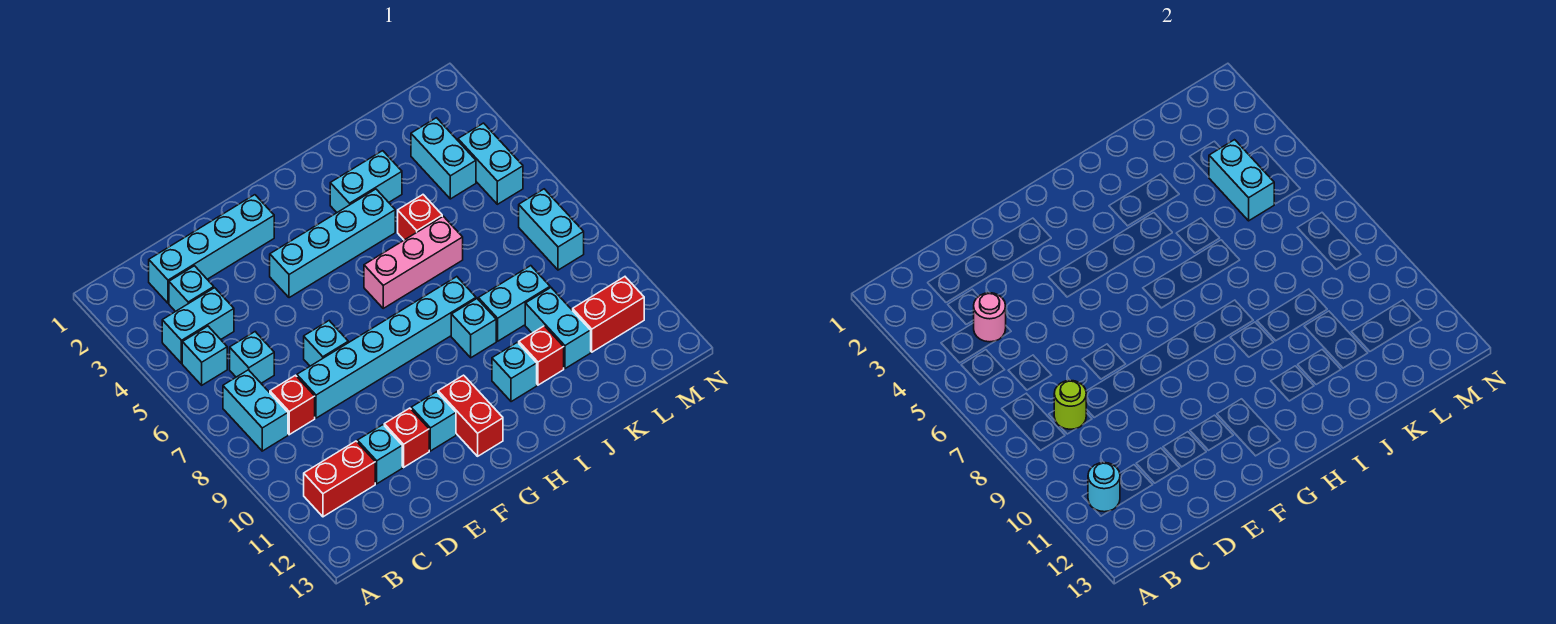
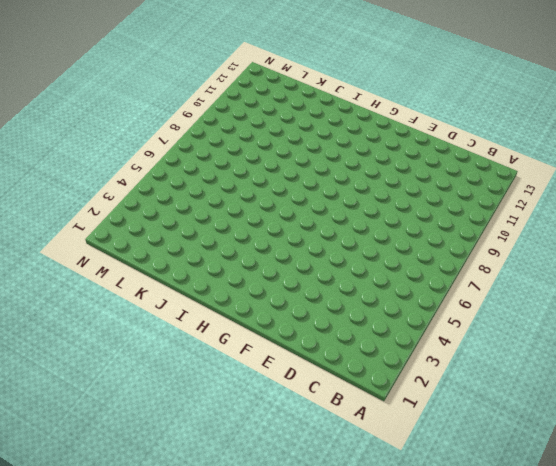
none -> cyan 1x2 brick [162,288,234,364]
none -> cyan 1x1 brick [182,326,227,385]
none -> cyan 1x2 brick [223,370,288,451]
none -> red 1x2 brick [304,441,375,517]

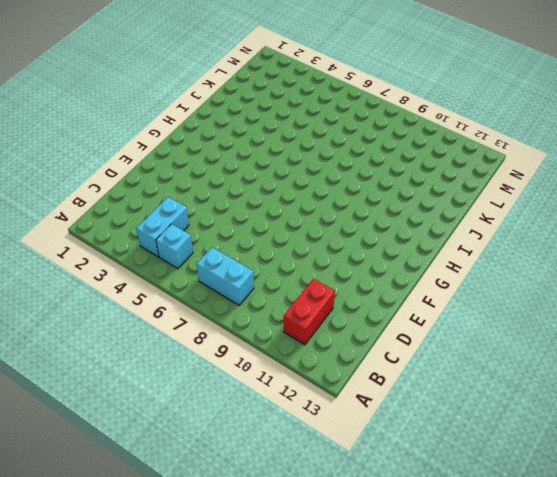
none -> cyan 1x4 brick [149,195,274,303]
none -> cyan 1x1 brick [169,266,214,312]
none -> cyan 1x1 brick [230,332,274,383]
none -> red 1x1 brick [270,375,315,435]

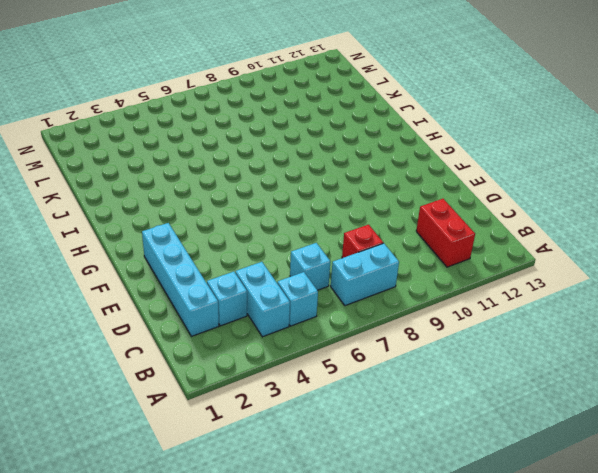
none -> cyan 1x6 brick [297,277,476,418]
none -> cyan 1x1 brick [357,425,402,484]
none -> cyan 1x1 brick [304,321,348,366]
none -> red 1x1 brick [384,408,429,467]

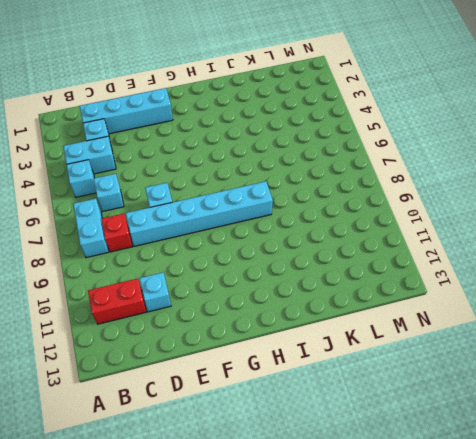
none -> red 1x1 brick [384,408,429,467]
none -> cyan 1x4 brick [270,189,395,298]
none -> cyan 1x1 brick [411,392,456,451]
none -> red 1x2 brick [438,375,503,456]

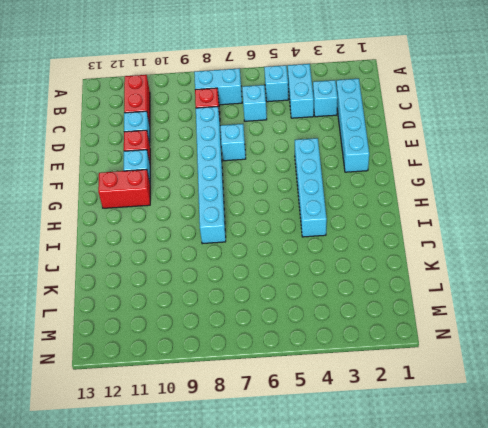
none -> pink 1x3 brick [364,216,463,308]
none -> cyan 1x2 brick [330,151,402,213]
none -> cyan 1x1 brick [451,299,496,358]
none -> cyan 1x1 brick [492,342,537,402]

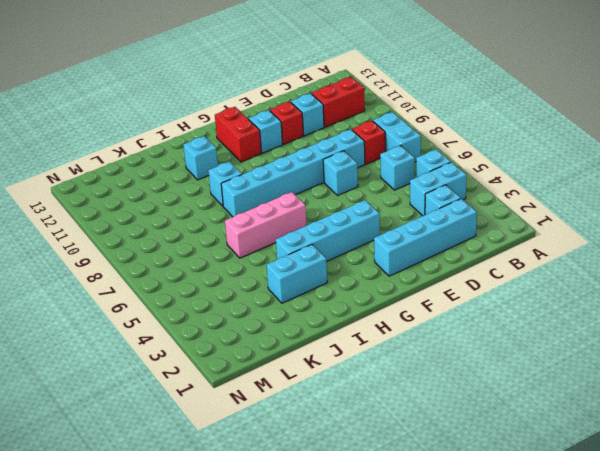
none -> red 1x1 brick [398,195,442,240]
none -> cyan 1x2 brick [478,266,550,341]
none -> red 1x1 brick [519,326,564,385]
none -> cyan 1x2 brick [525,288,591,369]

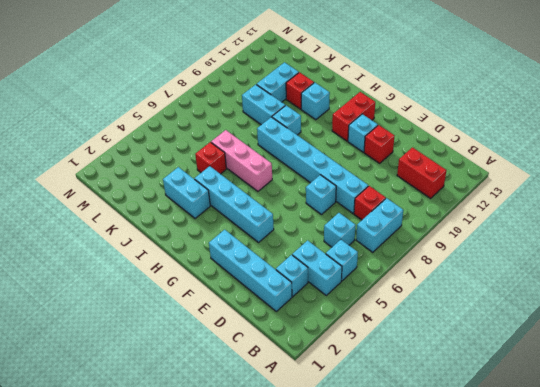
none -> cyan 1x1 brick [357,425,402,484]
none -> cyan 1x2 brick [411,118,476,199]
none -> red 1x2 brick [573,277,644,352]
none -> cyan 1x2 brick [458,123,523,204]

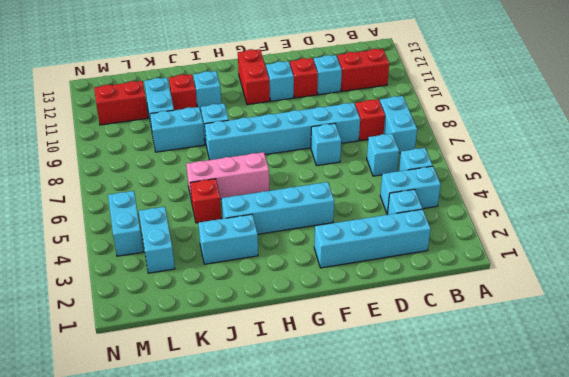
none -> cyan 1x2 brick [519,189,584,270]
none -> cyan 1x1 round brick [1088,463,1120,512]
none -> pink 1x1 round brick [974,293,1006,342]
none -> lime 1x1 round brick [1054,380,1086,429]

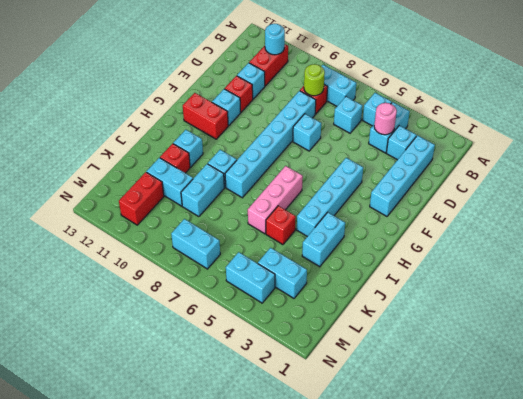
none -> cyan 1x2 brick [1209,140,1274,221]

